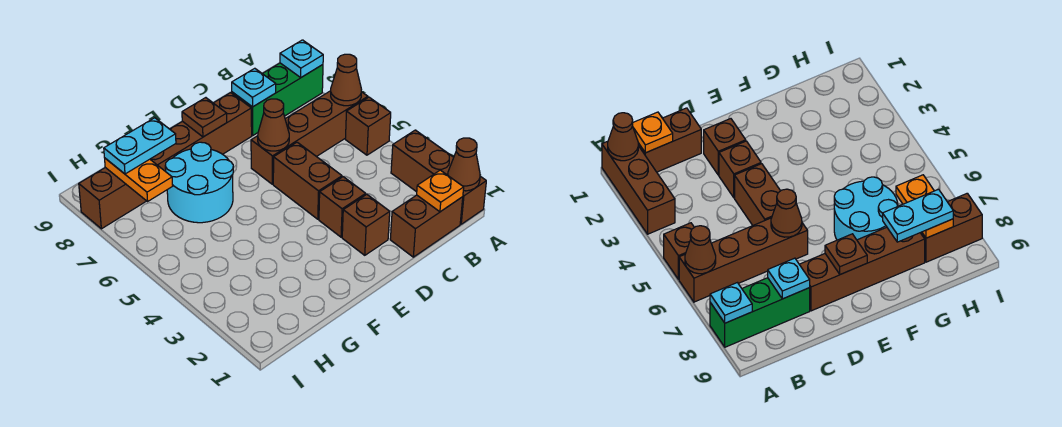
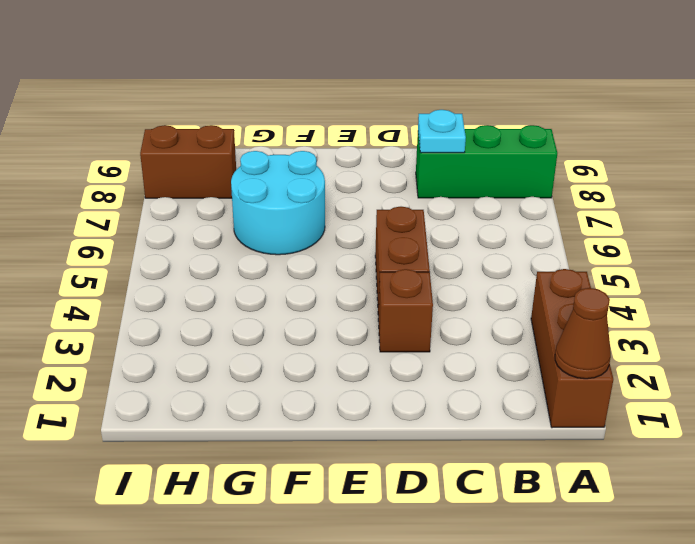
none -> brown 1x1 brick [345,97,391,155]
none -> brown 1x4 brick [251,91,368,184]
none -> brown 1x2 brick [390,195,463,257]

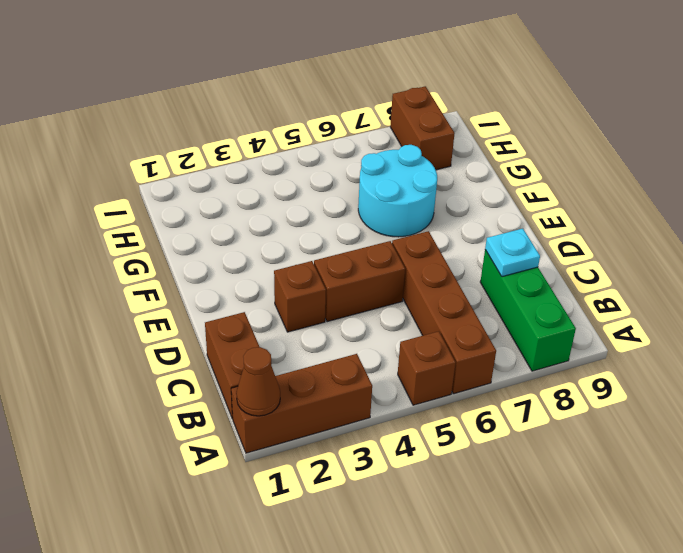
none -> brown 1x1 brick [342,194,390,255]
none -> brown 1x4 brick [150,93,252,172]
none -> brown 1x1 cone [331,54,362,106]

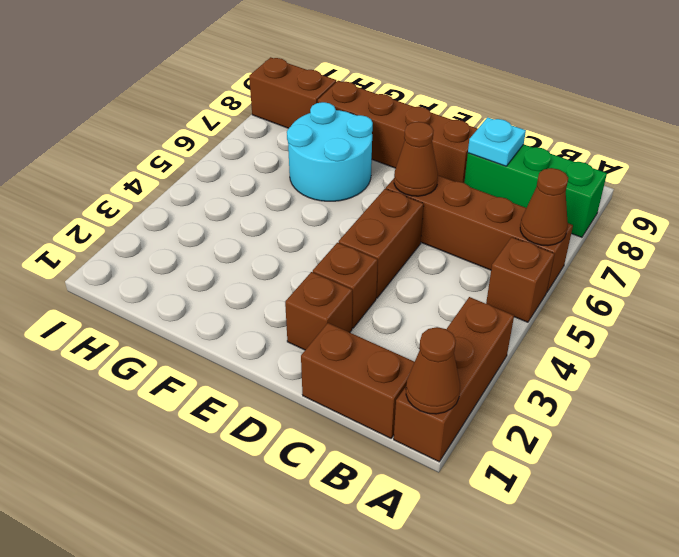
none -> cyan 1x1 plate [280,40,323,77]
none -> orange 1x1 plate [417,170,464,212]
none -> brown 1x1 plate [182,98,227,137]

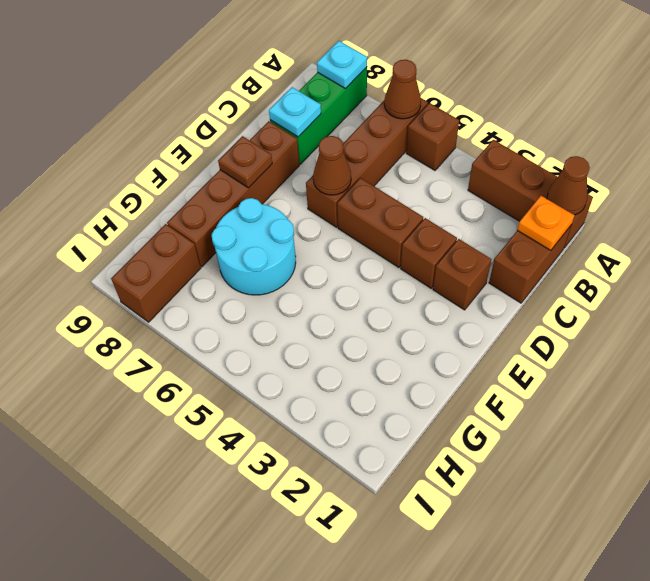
none -> orange 1x2 plate [105,158,173,201]
none -> cyan 1x2 plate [104,118,176,174]

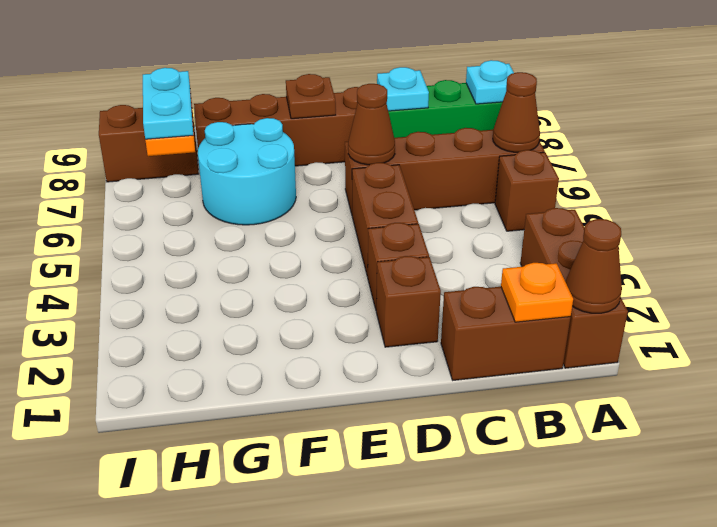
cyan 1x2 plate [143,68,193,139] -> cyan 1x2 plate turned to [104,118,176,174]

